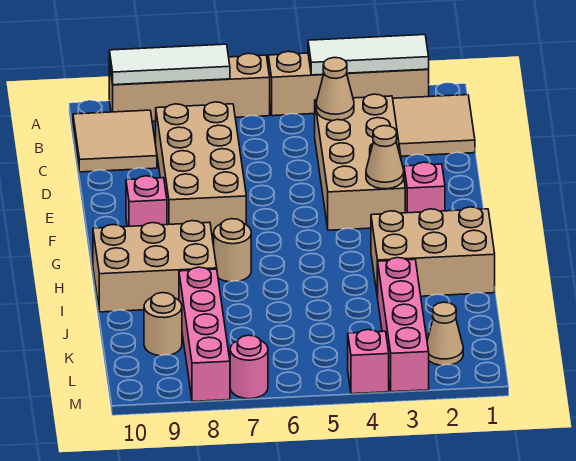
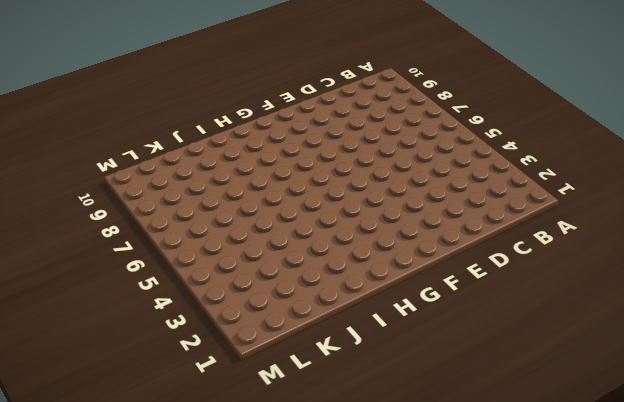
none -> tan 1x4 brick [268,52,429,116]
none -> tan 1x4 brick [109,53,270,121]
none -> tan 2x2 tile [393,95,475,156]

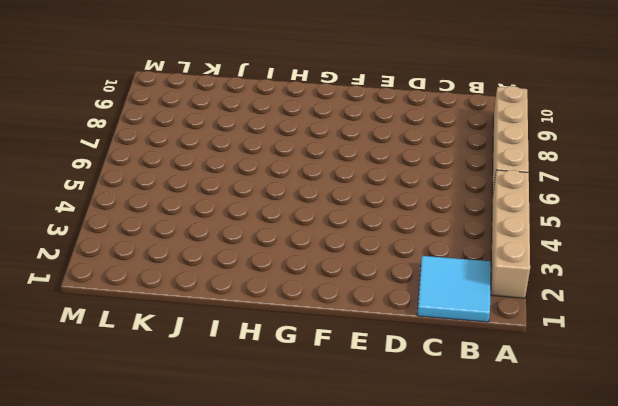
cyan 2x2 tile [417,256,491,322] -> tan 2x2 tile [393,95,475,156]
none -> tan 2x2 tile [73,110,157,172]
none -> tan 2x4 brick [315,94,405,230]
none -> tan 2x4 brick [156,102,246,236]

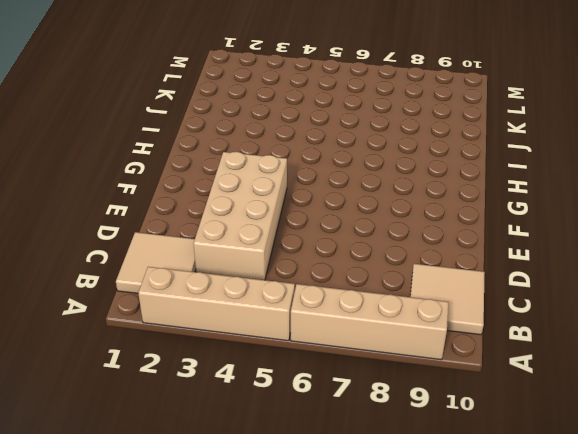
none -> tan 2x4 brick [156,102,246,236]
none -> pink 1x1 brick [404,162,445,213]
none -> pink 1x1 brick [126,176,167,226]

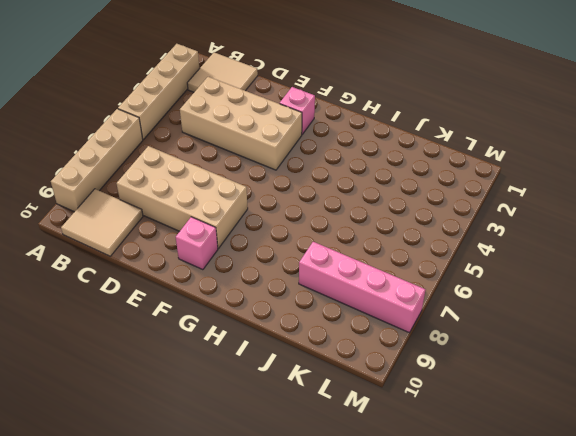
none -> tan 2x3 brick [371,207,495,298]
none -> tan 1x1 round brick [214,219,251,282]
none -> tan 2x3 brick [93,221,217,312]

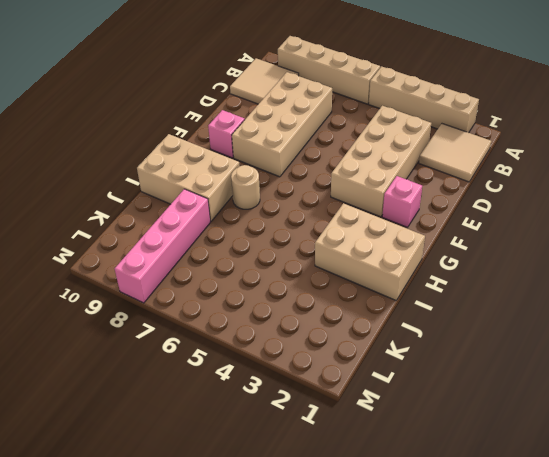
none -> pink 1x4 brick [378,258,429,392]
none -> tan 1x1 round brick [144,293,182,356]
none -> tan 1x1 cone [427,302,463,365]

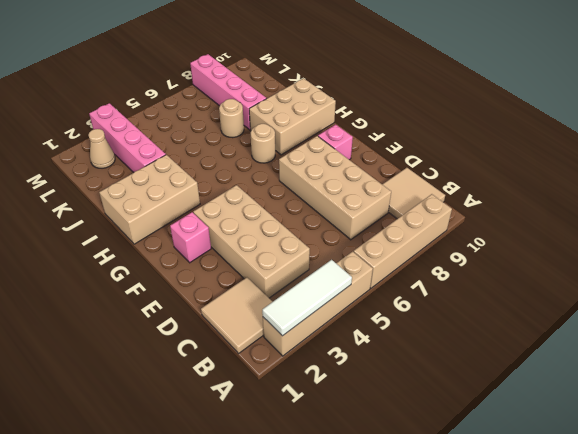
tan 1x1 round brick [219,99,244,138] -> tan 1x1 round brick moved to [144,293,182,356]
none -> pink 1x1 brick [348,330,389,394]
none -> pink 1x1 round brick [230,335,268,399]
none -> white 1x3 tile [109,44,230,85]

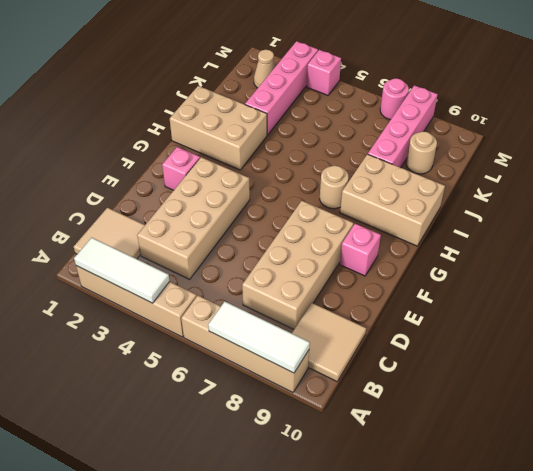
none -> tan 1x1 cone [316,57,354,121]
none -> tan 1x1 cone [366,126,404,189]

